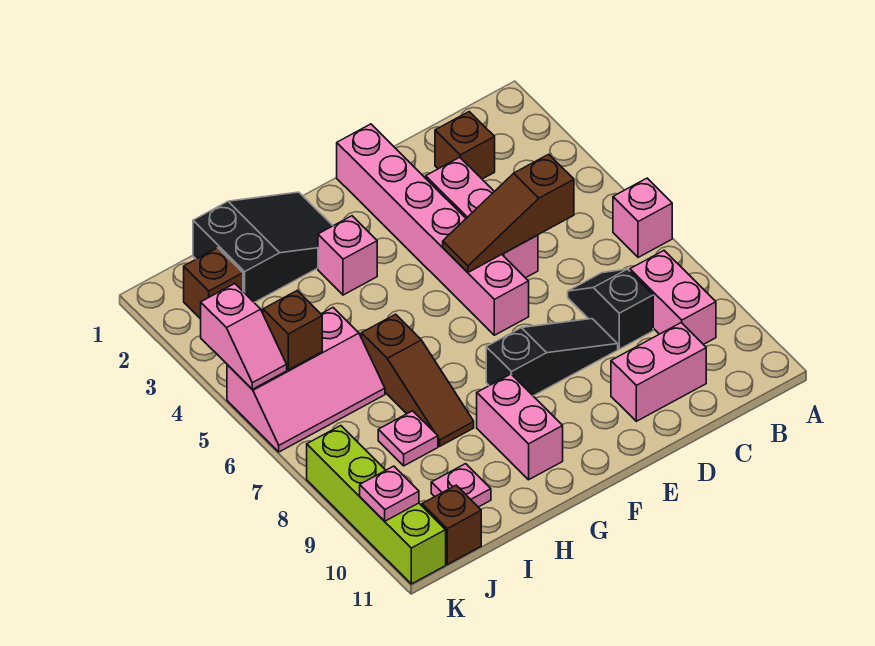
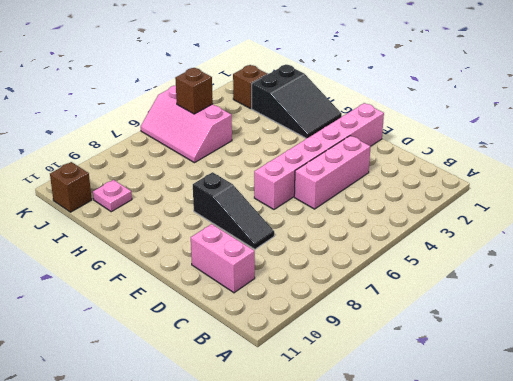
none -> pink 1x1 brick [613,178,672,257]
none -> pink 1x2 brick [630,251,716,344]
none -> brown 1x1 brick [435,112,495,179]

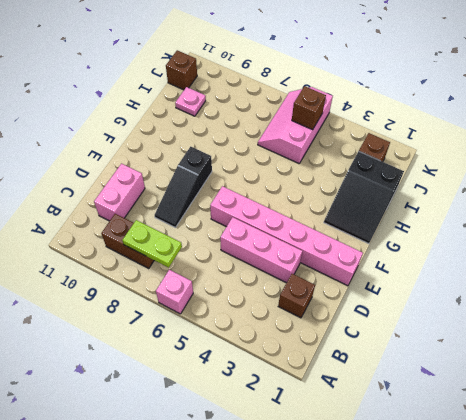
lime 1x2 plate [123,220,182,267] -> none
brown 1x2 brick [101,214,154,268] -> pink 1x2 brick [630,251,716,344]
none -> black 1x2 slope [568,269,653,349]
none -> pink 1x1 brick [318,216,377,295]
none -> pink 1x2 brick [477,374,563,480]

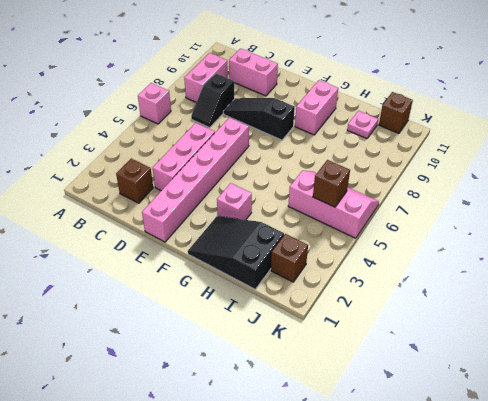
none -> brown 1x3 slope [361,314,474,446]
none -> pink 1x1 plate [378,411,438,466]
none -> lime 1x4 brick [307,426,446,584]

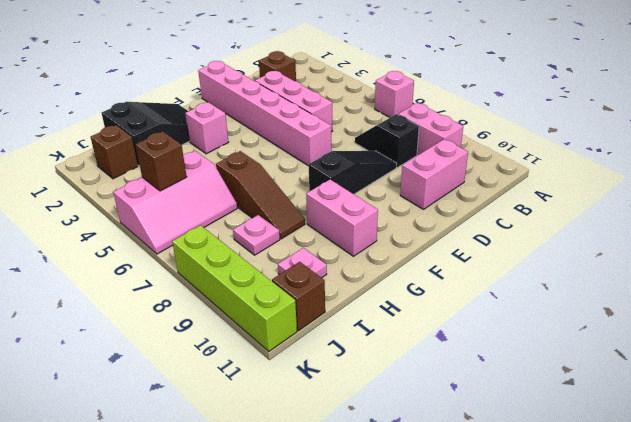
none -> brown 1x3 slope [443,154,574,272]
none -> pink 1x2 slope [201,284,287,389]
none -> pink 1x1 plate [360,466,419,521]

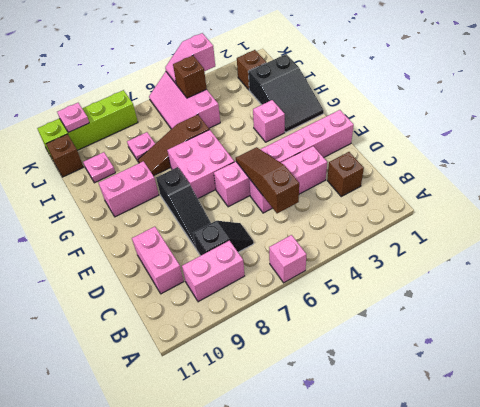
pink 2x2 brick [167,130,234,198] -> none

